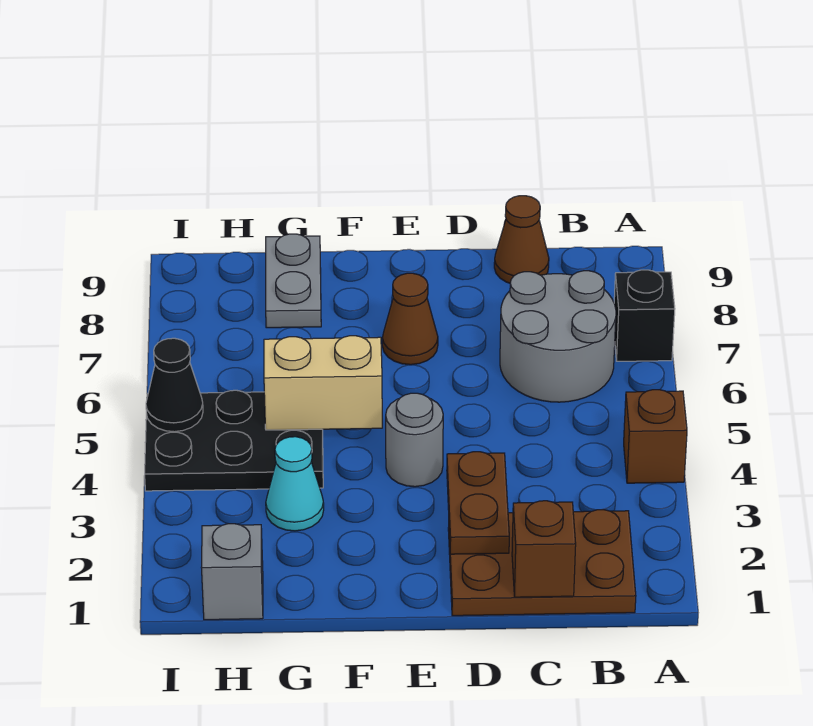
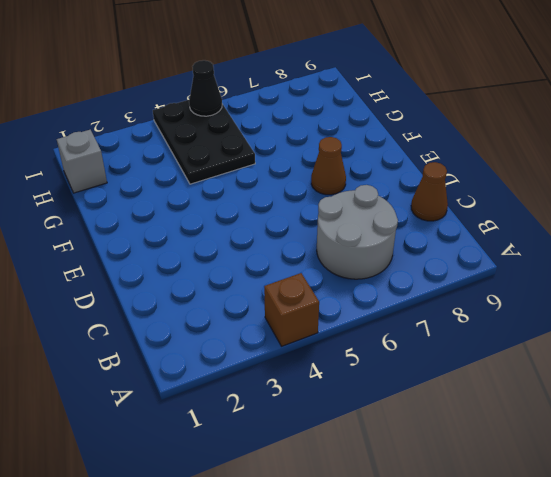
none -> black 1x1 brick [614,270,675,361]
none -> brown 2x3 plate [448,510,636,616]
none -> grey 1x1 round brick [386,393,443,487]

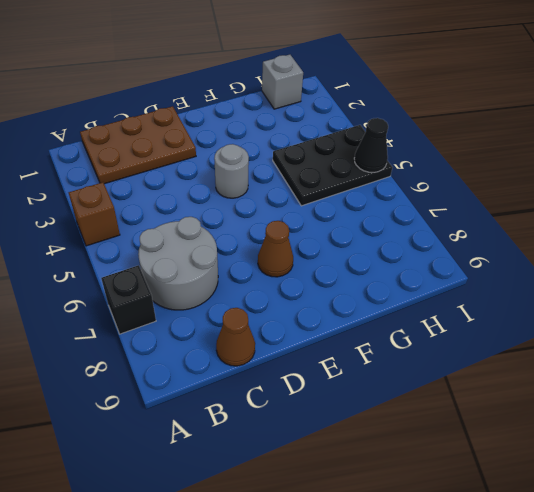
none -> cyan 1x1 cone [266,437,324,531]
none -> grey 1x2 plate [266,234,321,328]
none -> brown 1x1 brick [512,501,576,597]

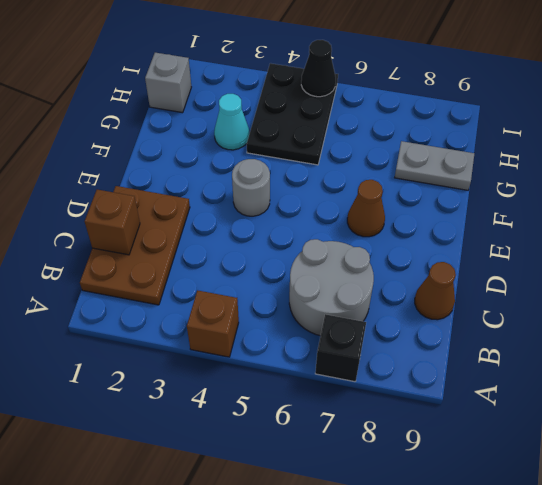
none -> brown 1x2 plate [447,452,509,554]
none -> tan 1x2 brick [264,336,382,430]

